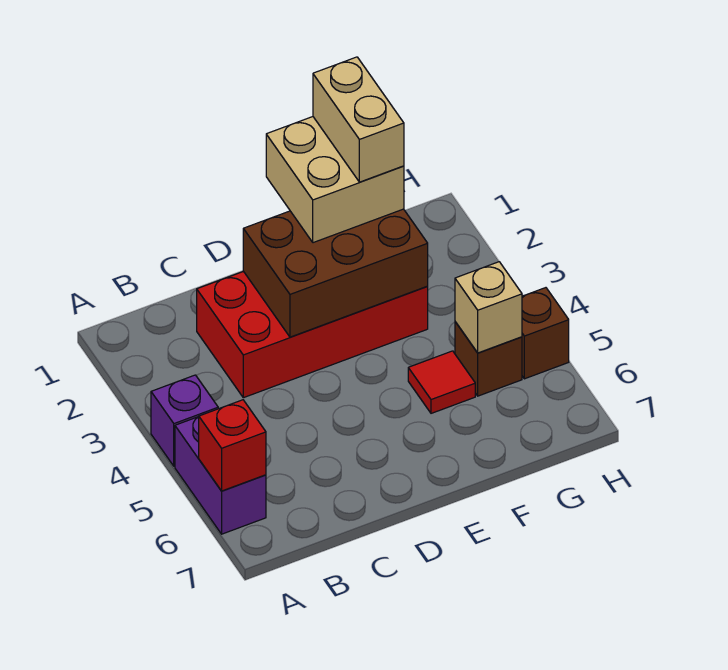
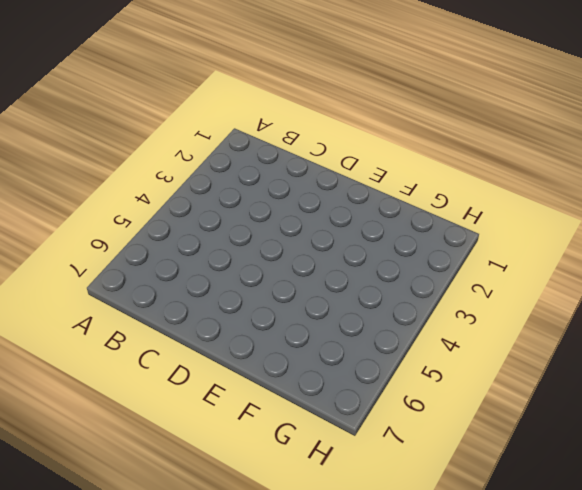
none -> purple 1x1 brick [151,375,218,466]
none -> purple 1x2 brick [175,417,266,534]

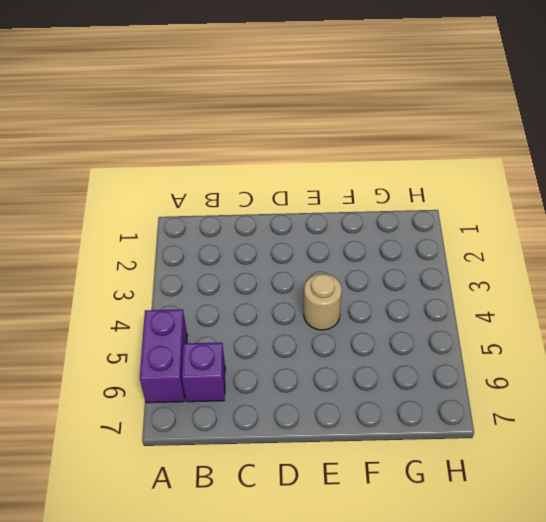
purple 1x1 brick [182,342,225,402] -> purple 1x1 brick moved to [151,375,218,466]
tan 1x1 round brick [304,274,342,330] -> none
none -> red 2x4 brick [197,271,428,398]
none -> red 1x1 tile [408,351,475,413]

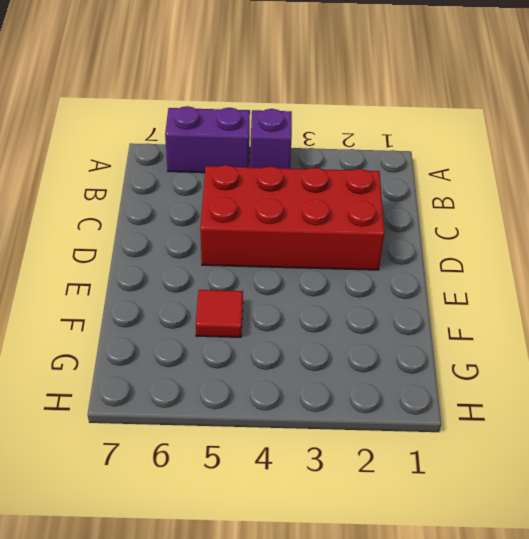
red 2x4 brick [200,165,384,270] -> red 2x4 brick turned to [197,271,428,398]
none -> brown 1x1 brick [455,322,522,396]
none -> brown 1x1 brick [522,288,569,379]

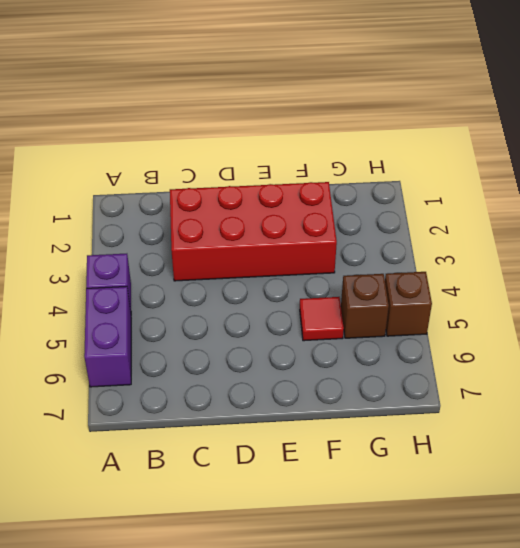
none -> red 1x1 brick [199,400,266,491]
none -> brown 2x3 brick [243,209,428,337]

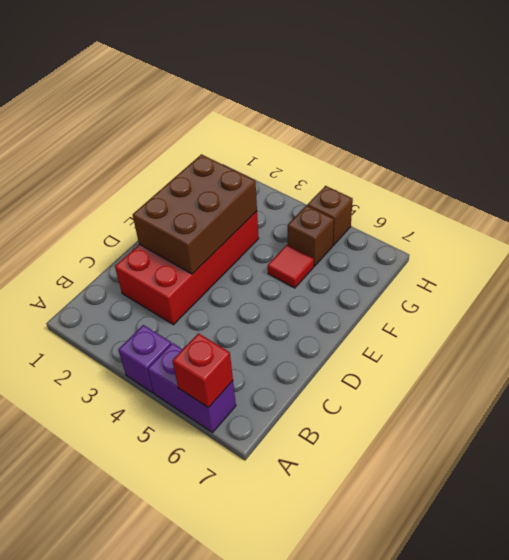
none -> tan 1x1 brick [455,262,522,353]
none -> tan 2x2 brick [266,117,404,243]

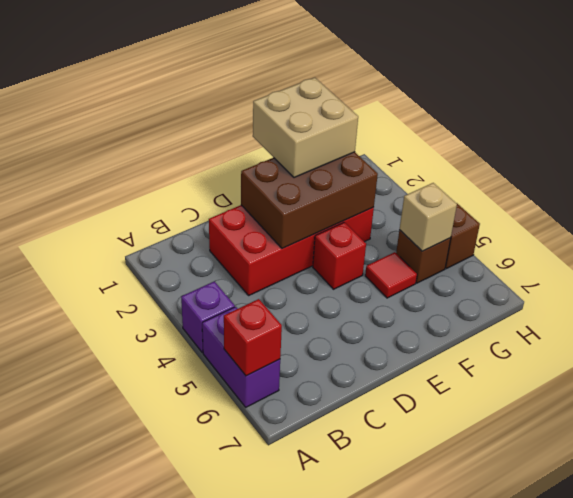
red 1x1 brick [313,222,366,289] -> none
none -> tan 1x2 brick [313,57,404,182]

